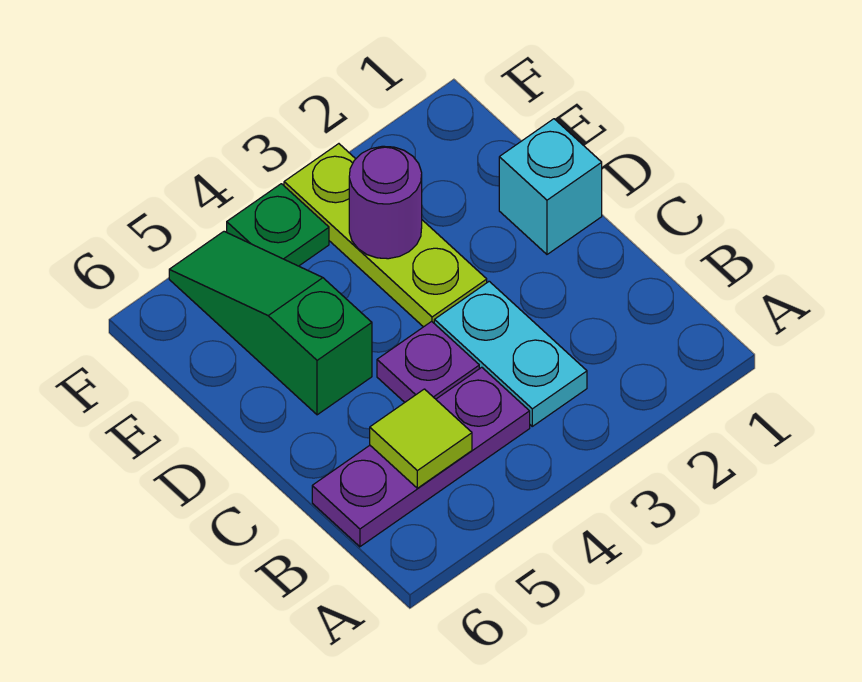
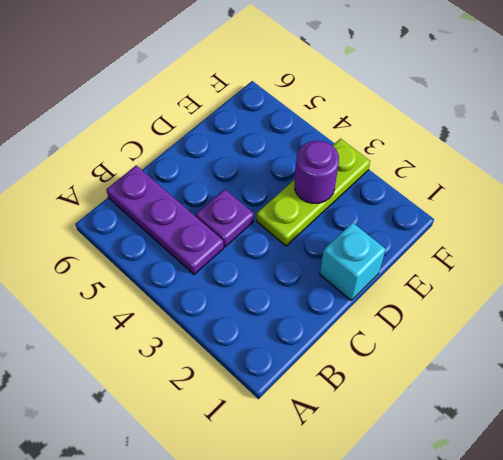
none -> cyan 1x2 plate [434,281,587,426]
none -> green 1x3 slope [169,231,372,415]

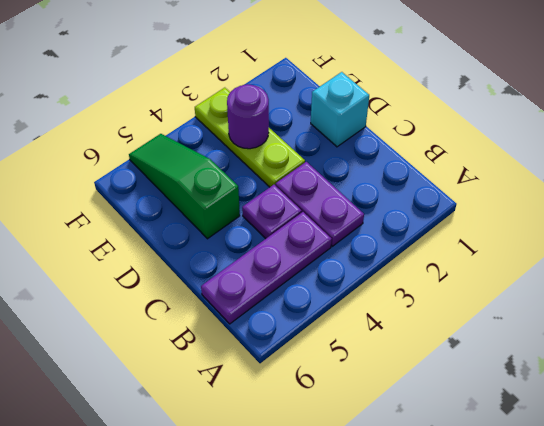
purple 1x2 plate [276,162,364,246] -> cyan 1x2 plate [434,281,587,426]
none -> green 1x1 plate [227,184,329,266]
none -> lime 1x1 tile [370,389,472,488]

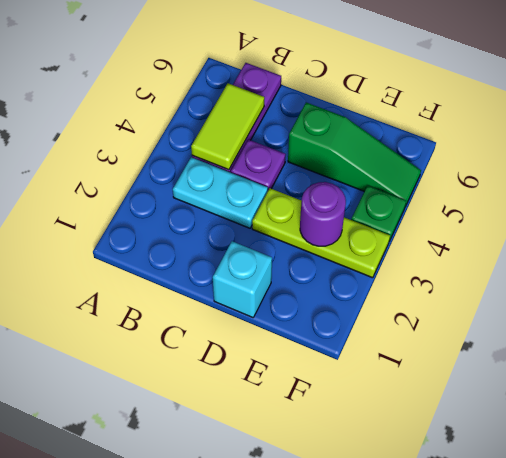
lime 1x2 tile [191,83,264,170] -> lime 1x1 tile [370,389,472,488]

